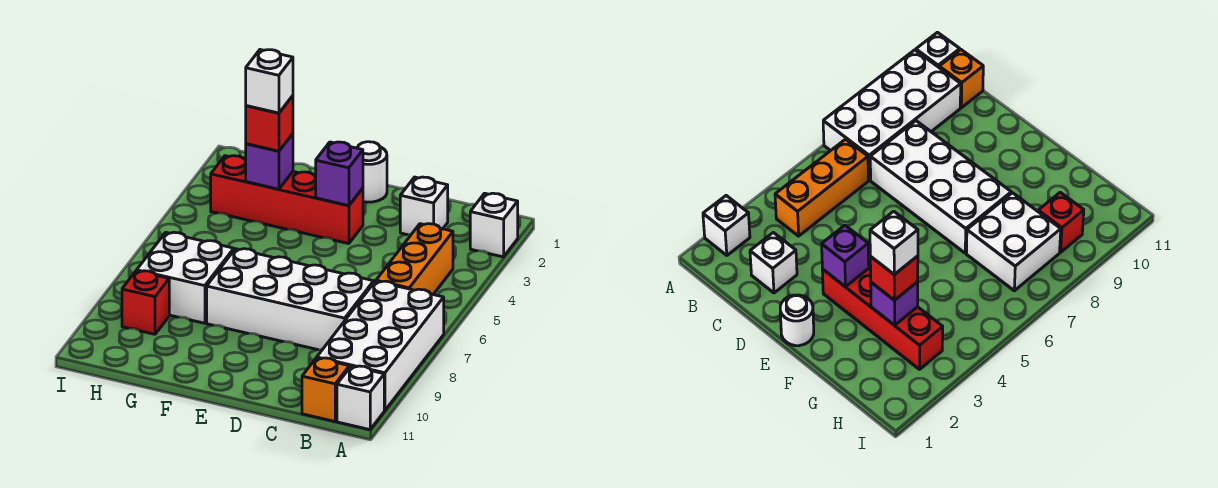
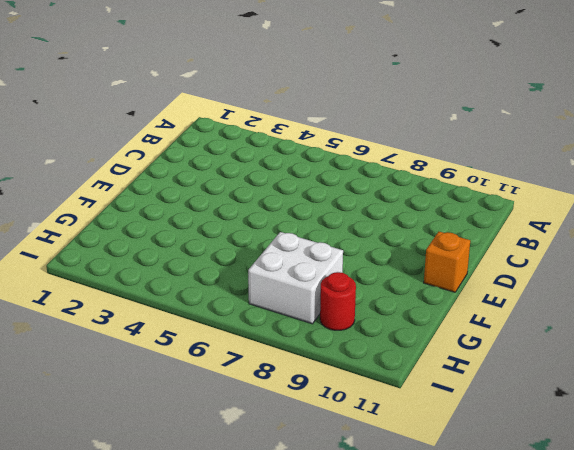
orange 1x1 brick [424,232,470,292] -> orange 1x1 brick moved to [302,358,349,421]
red 1x1 round brick [320,272,356,330] -> red 1x1 brick [122,271,169,334]
none -> white 1x1 brick [470,193,518,257]
none -> white 2x4 brick [317,281,444,410]
none -> white 1x1 brick [337,366,384,430]

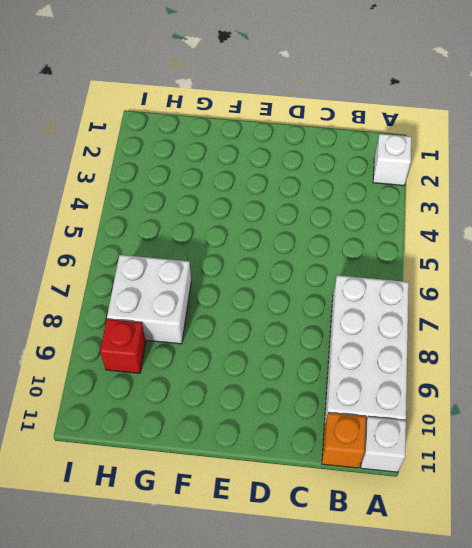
none -> orange 1x3 brick [376,224,453,294]
none -> white 1x1 brick [400,177,448,235]
none -> white 2x4 brick [207,249,374,350]

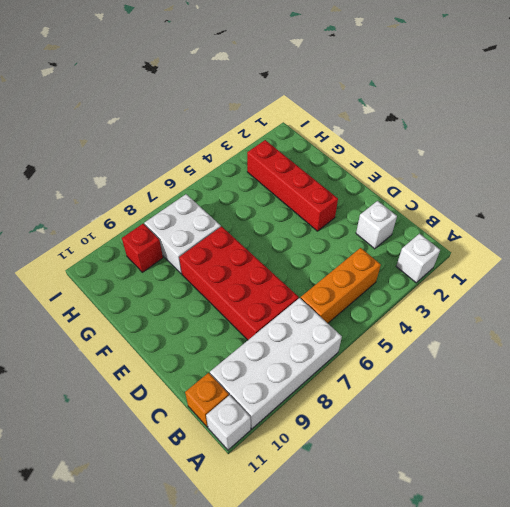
red 2x4 brick [179,226,299,340] -> white 2x4 brick [207,249,374,350]
none -> white 1x1 round brick [357,142,387,202]
none -> purple 1x1 brick [316,142,363,206]
none -> purple 1x1 brick [245,134,293,189]

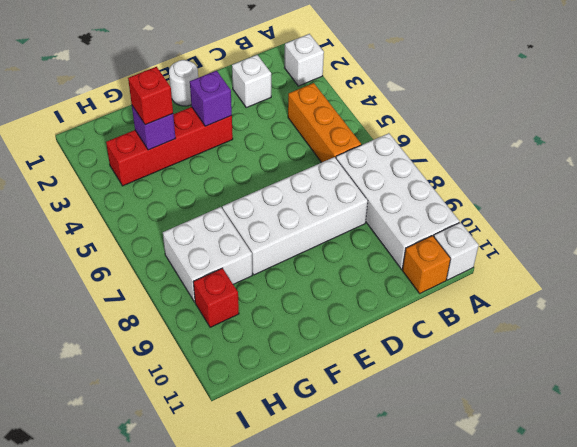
none -> white 1x1 brick [246,50,293,113]

